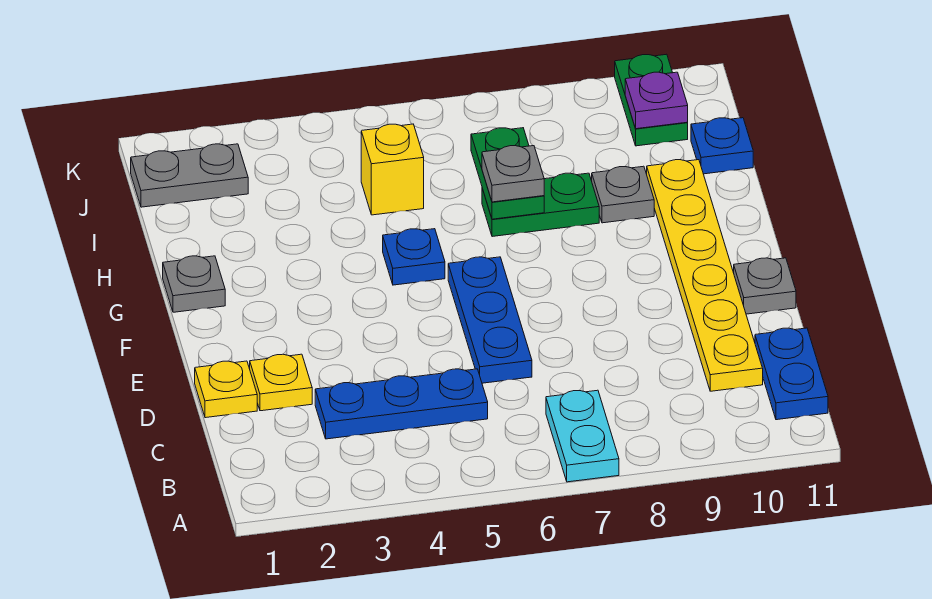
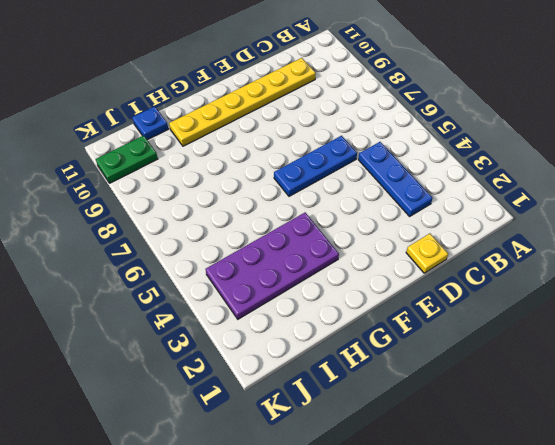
purple 2x4 plate [206,213,339,319] -> none
none -> cyan 1x2 plate [546,390,619,482]
none -> blue 1x2 plate [755,328,828,420]
none -> yellow 1x1 plate [250,354,312,411]

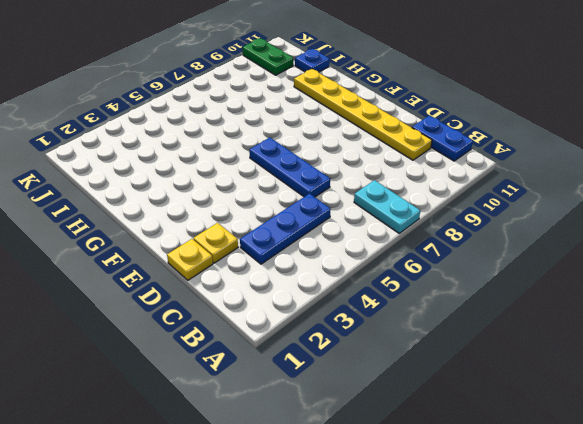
none -> grey 1x1 plate [734,258,796,314]
none -> grey 1x1 plate [163,256,225,312]
none -> blue 1x1 plate [383,229,445,285]

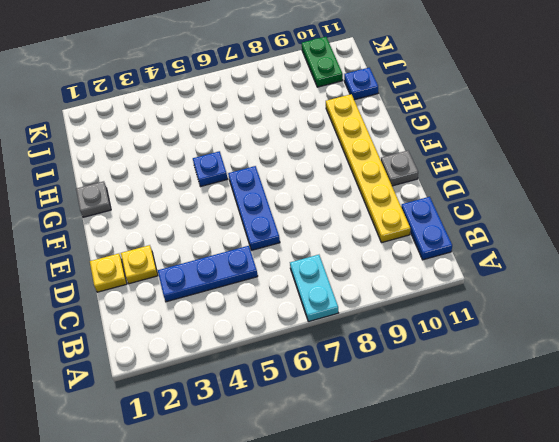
none -> green 1x2 plate [482,173,599,237]
none -> grey 1x1 plate [592,166,654,223]
none -> yellow 1x1 brick [361,124,424,215]

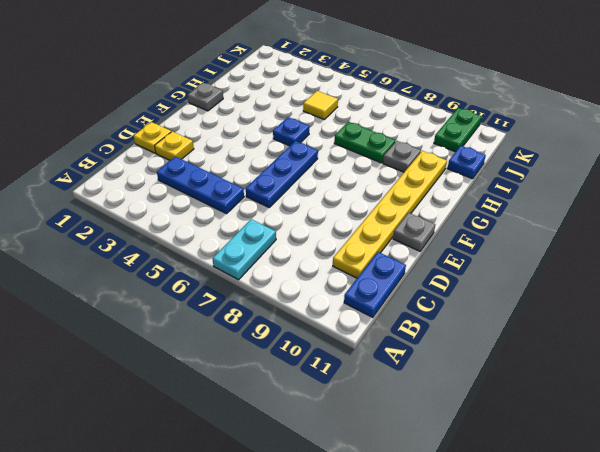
yellow 1x1 tile [303,91,338,119] -> yellow 1x1 brick [361,124,424,215]
none -> grey 1x2 plate [131,144,248,207]
none -> green 1x2 plate [471,128,544,219]
none -> purple 1x1 plate [625,72,688,129]

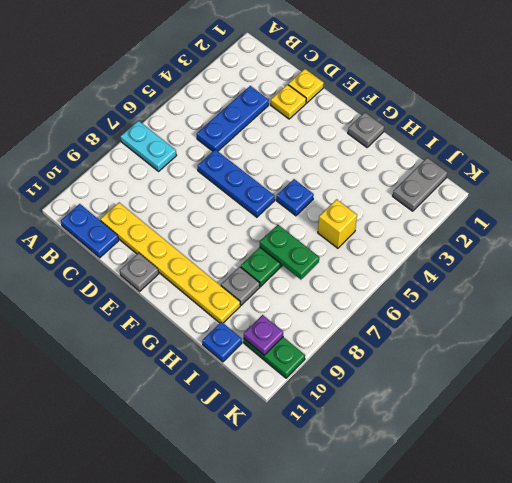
none -> grey 1x1 plate [482,146,544,202]

